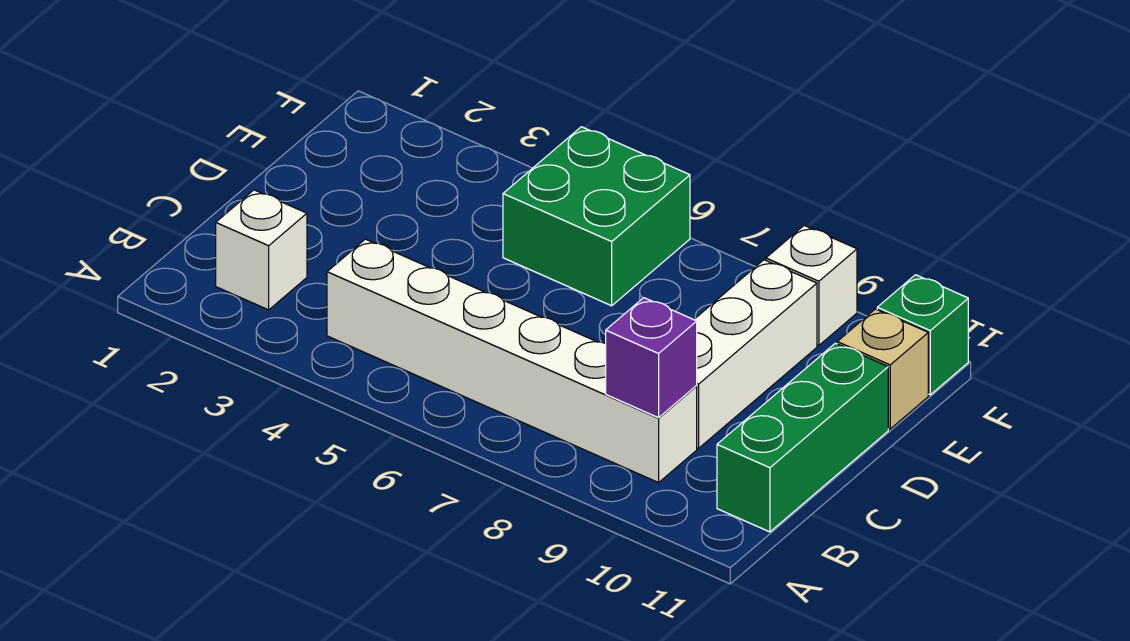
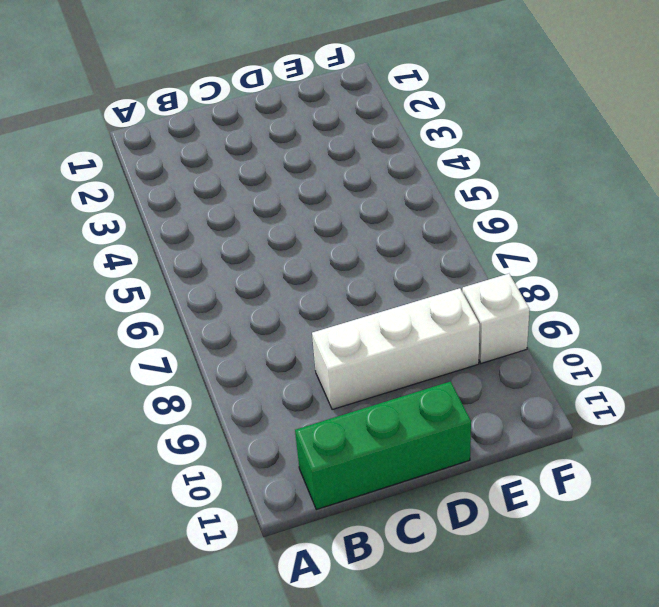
none -> white 1x1 brick [216,190,307,310]
none -> white 1x6 brick [327,239,697,483]

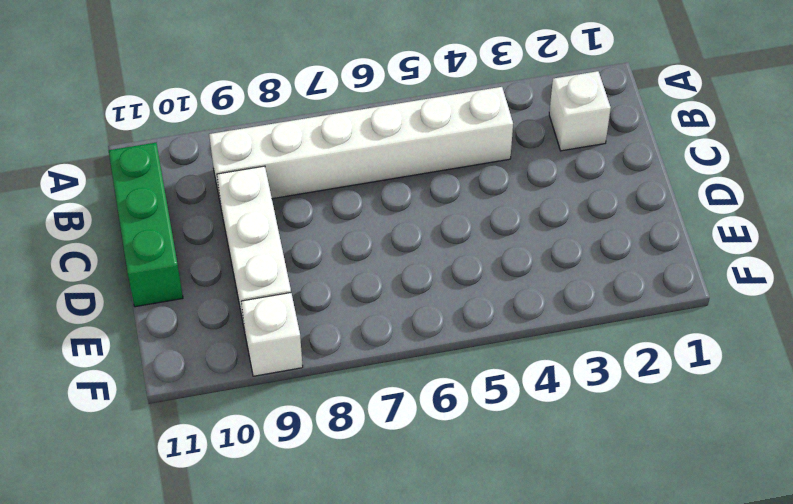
none -> green 2x2 brick [503,127,690,306]
none -> tan 1x1 brick [837,309,928,429]

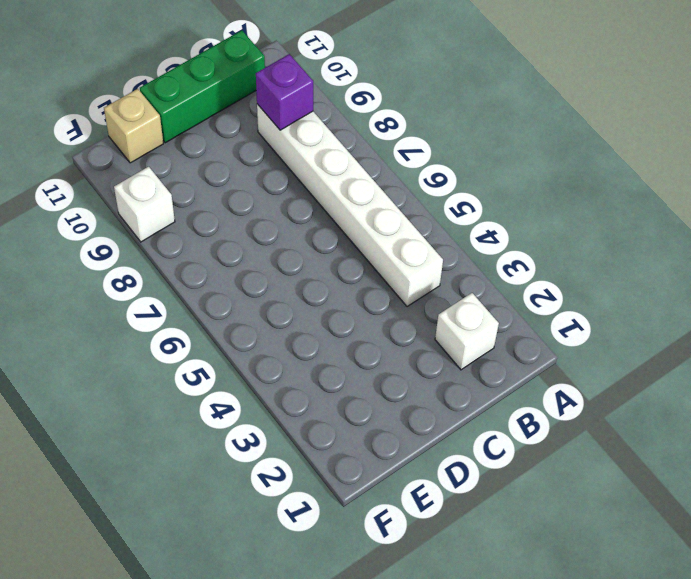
none -> white 1x3 brick [694,260,817,448]
none -> green 2x2 brick [503,127,690,306]

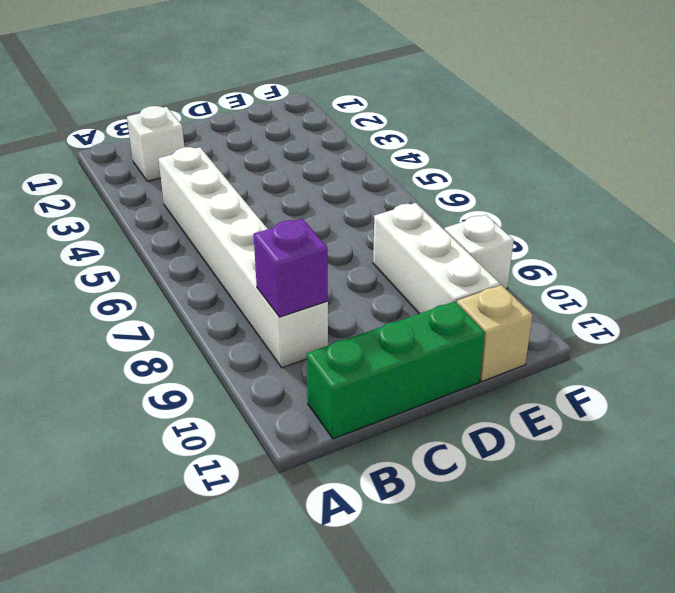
white 1x3 brick [373,203,500,314] -> white 1x3 brick turned to [694,260,817,448]
none -> green 2x2 brick [503,127,690,306]
none -> green 1x1 brick [877,275,968,395]

